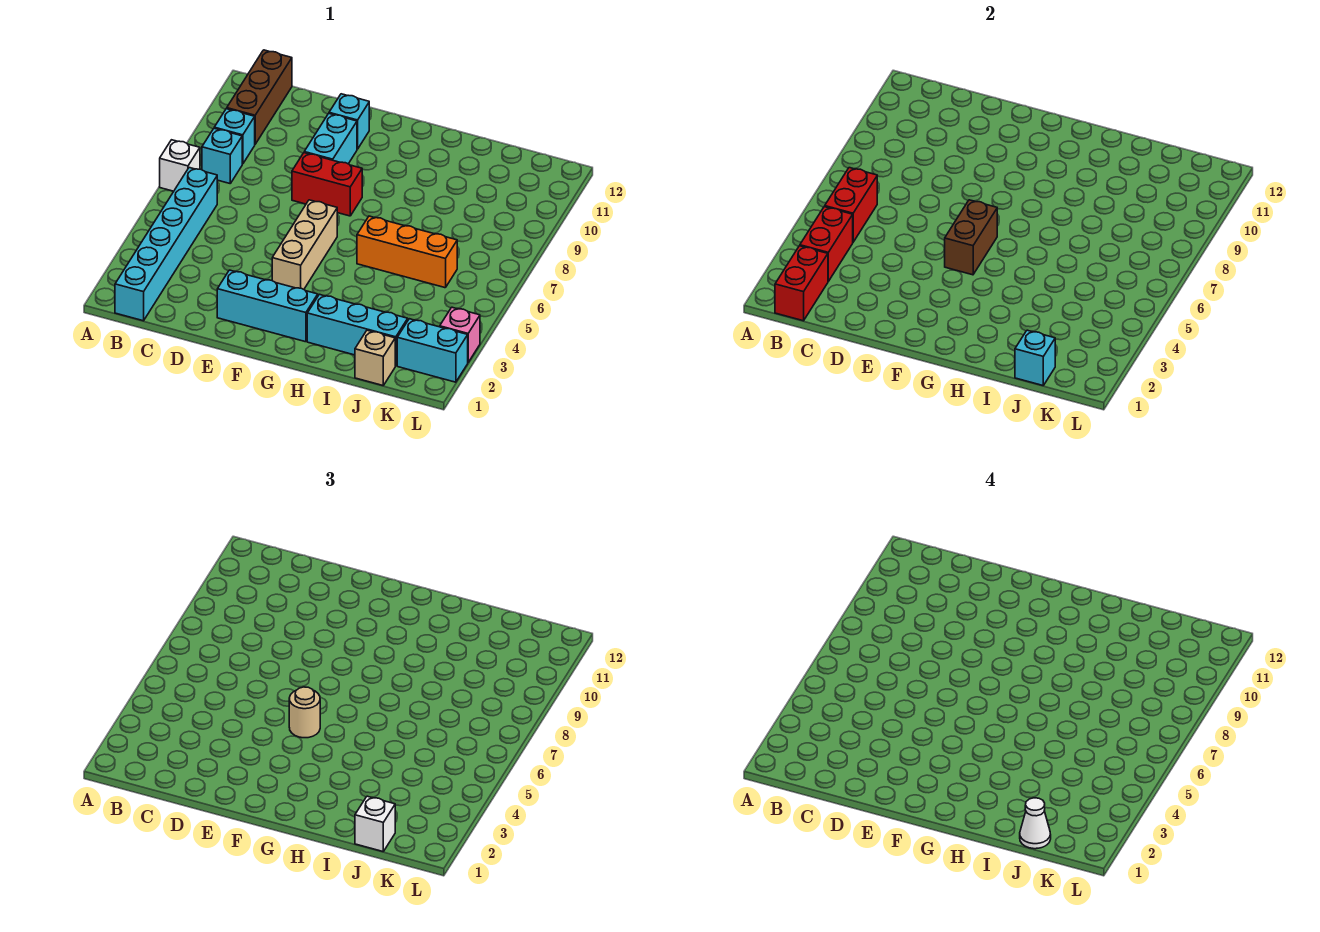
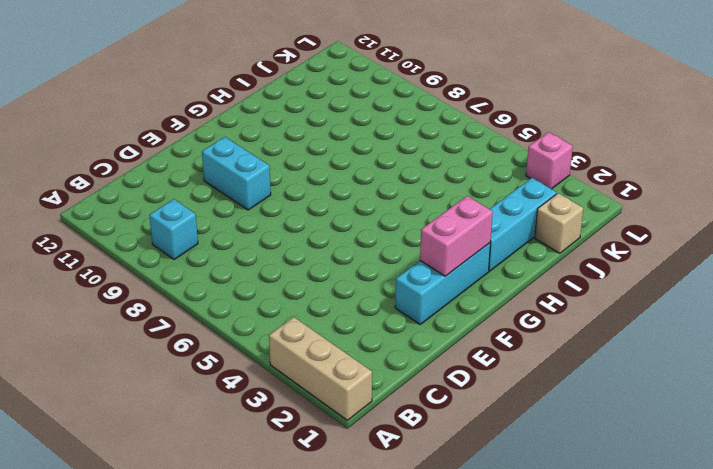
tan 1x3 brick [269,317,372,420] -> tan 1x3 brick moved to [272,200,337,289]
pink 1x2 brick [420,196,493,276] -> none
none -> white 1x1 brick [160,140,200,191]
none -> cyan 1x6 brick [115,168,217,321]
none -> cyan 1x1 brick [202,128,242,183]

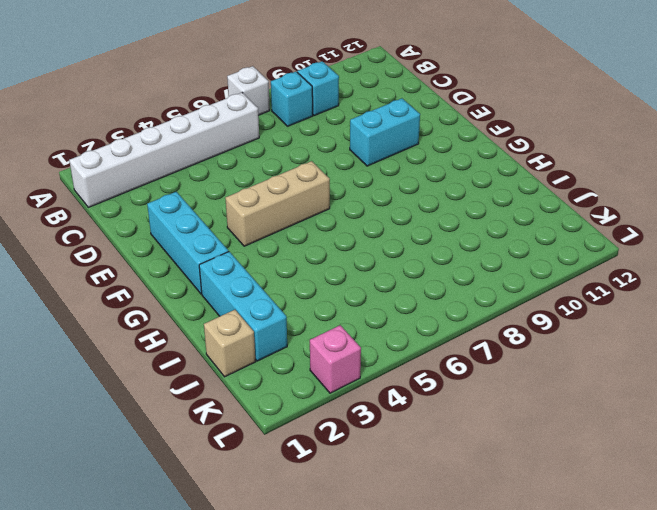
white 1x6 brick [69,93,259,207] -> cyan 1x6 brick [115,168,217,321]
none -> brown 1x3 brick [227,50,292,144]
none -> red 1x2 brick [292,153,362,216]
none -> cyan 1x1 brick [329,94,369,149]

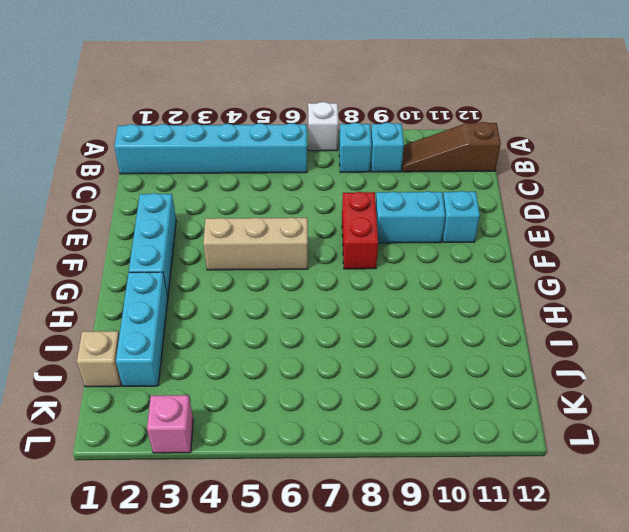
brown 1x3 slope [402,122,501,172] -> brown 1x3 brick [227,50,292,144]
none -> orange 1x3 brick [357,216,457,288]
none -> cyan 1x2 brick [397,319,468,382]
none -> red 1x2 brick [775,246,828,321]

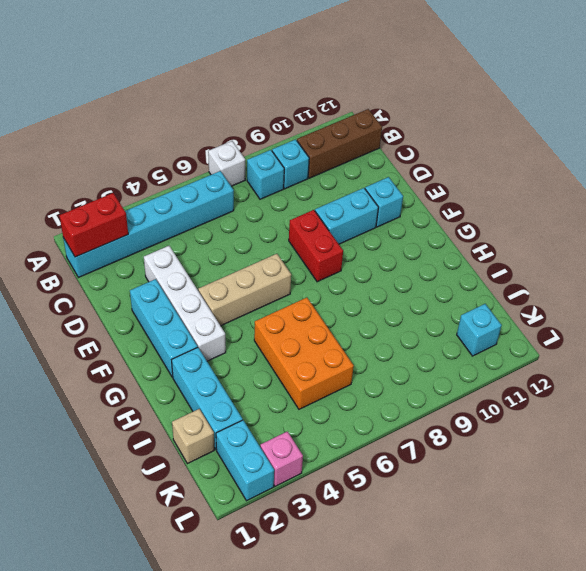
white 1x4 brick [144,246,226,361] -> none
orange 2x3 brick [254,298,354,409] -> orange 1x3 brick [357,216,457,288]
cyan 1x1 brick [457,304,502,356] -> cyan 1x1 brick moved to [1015,330,1055,385]
none -> red 1x2 brick [800,207,853,281]
none -> red 1x2 brick [825,168,877,242]
none -> brown 1x2 brick [945,200,997,275]

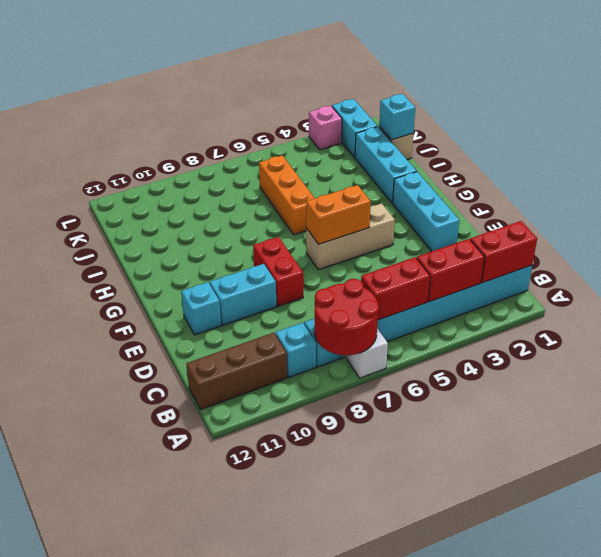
red 2x2 round brick [315,279,379,355] -> none
orange 1x2 brick [306,185,371,244] -> brown 1x2 brick [945,200,997,275]
none -> tan 1x1 round brick [289,687,320,738]
none -> white 1x1 brick [355,796,395,851]
none -> white 1x1 cone [1020,798,1051,849]

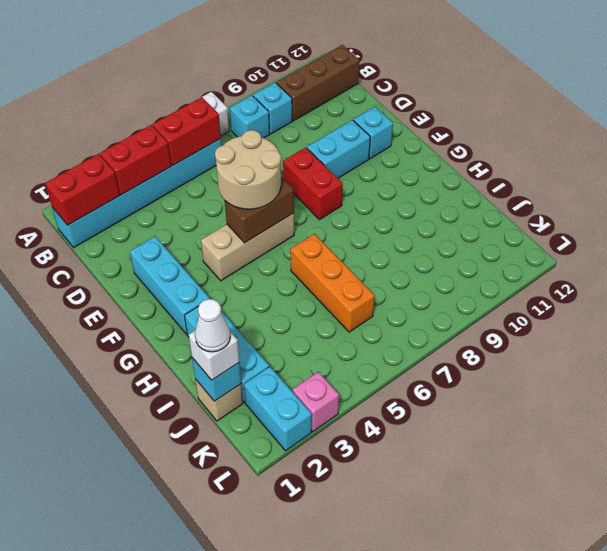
tan 2x2 round brick [215,130,281,209] -> tan 1x1 round brick [289,687,320,738]

